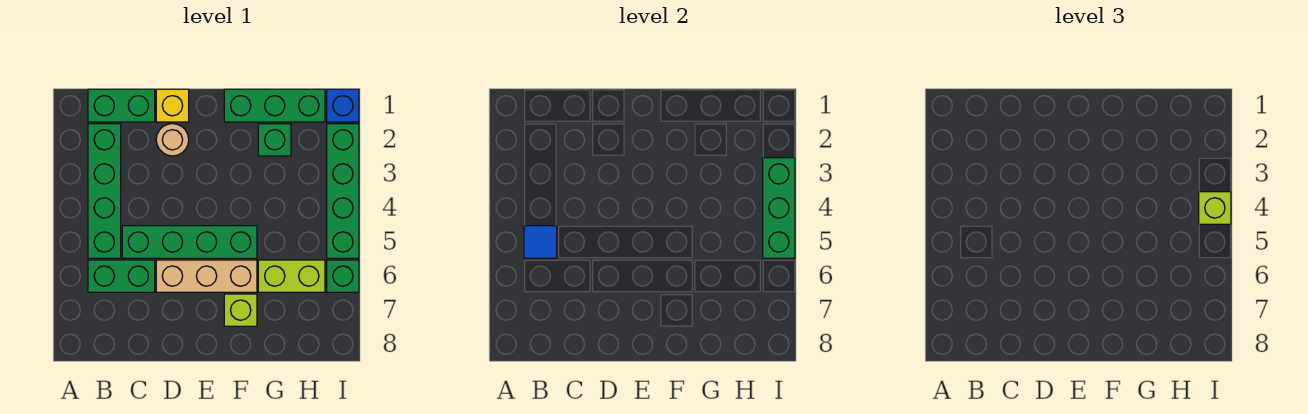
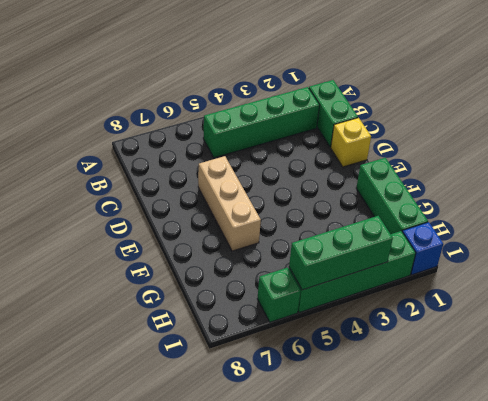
none -> green 1x2 brick [88,260,155,292]
none -> green 1x4 brick [122,226,257,258]
none -> tan 1x1 round brick [156,124,189,156]

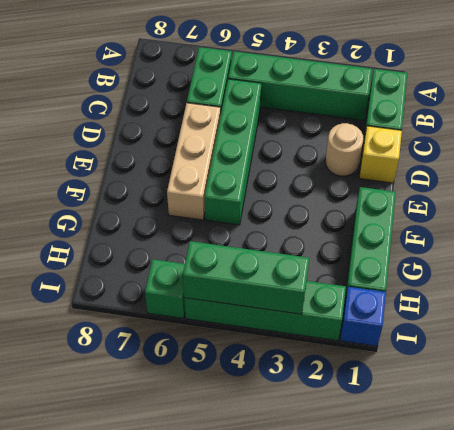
none -> lime 1x1 brick [224,294,257,326]
none -> green 1x1 brick [258,124,291,156]
none -> lime 1x2 brick [258,260,325,292]

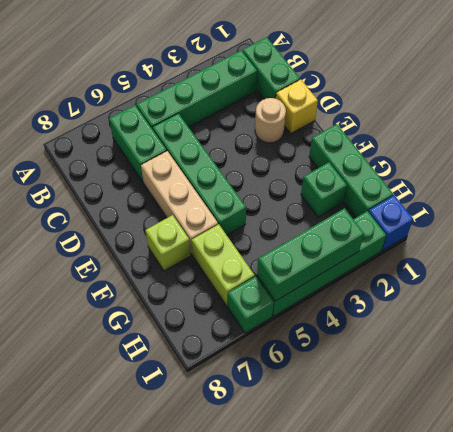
none -> blue 1x1 tile [524,226,557,258]
none -> lime 1x1 brick [1199,192,1231,224]

